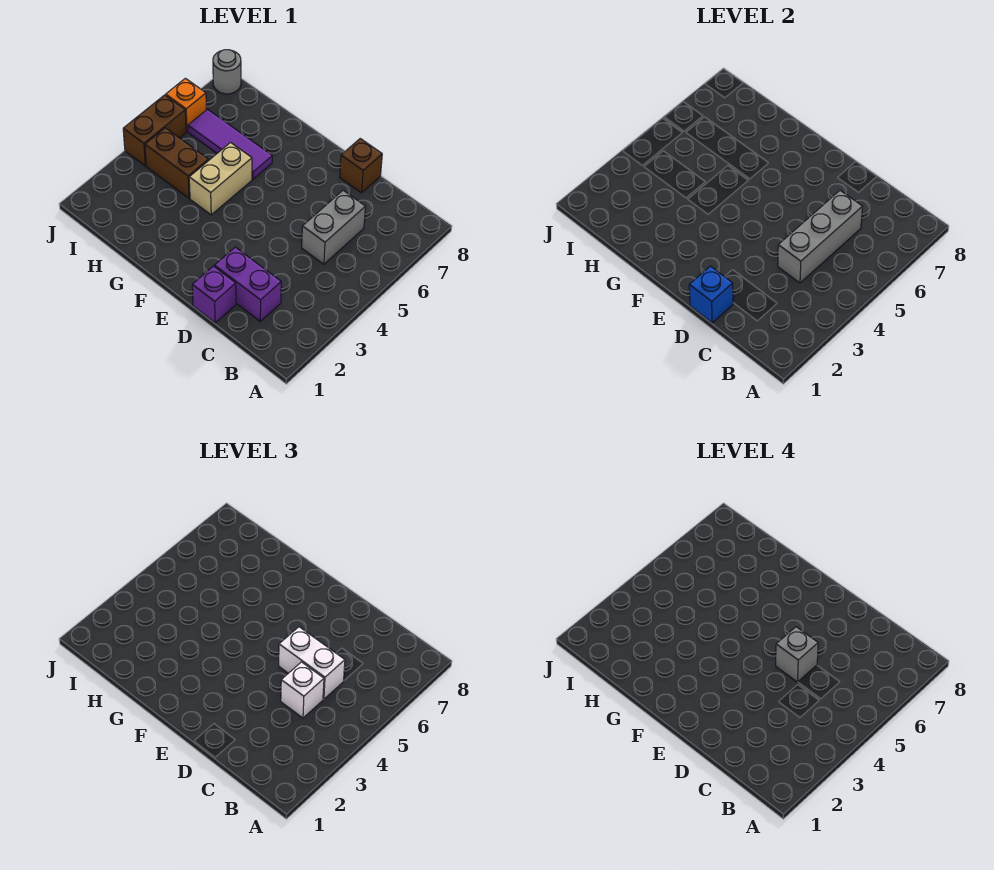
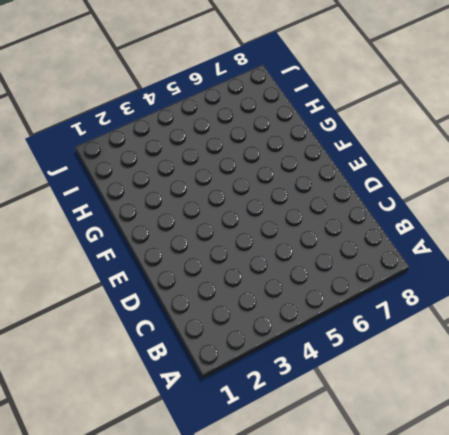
none -> purple 1x2 brick [214,247,281,321]
none -> grey 1x2 brick [302,191,365,264]
none -> purple 1x1 brick [192,266,236,323]

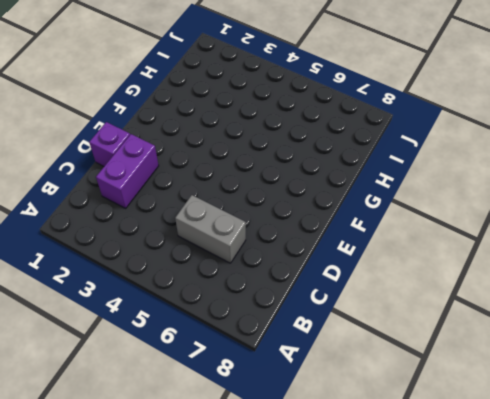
none -> brown 1x1 brick [340,139,382,193]
none -> tan 1x2 brick [189,143,252,215]
none -> purple 1x3 tile [188,109,272,179]

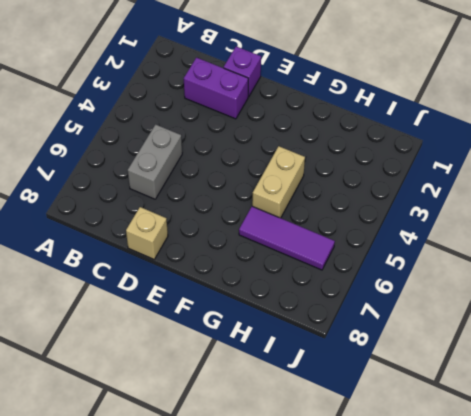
tan 1x1 brick [126,207,168,259] -> brown 1x1 brick [340,139,382,193]
none -> brown 1x2 brick [145,128,208,198]
none -> brown 1x2 brick [123,95,186,166]
none -> orange 1x1 brick [166,78,206,132]

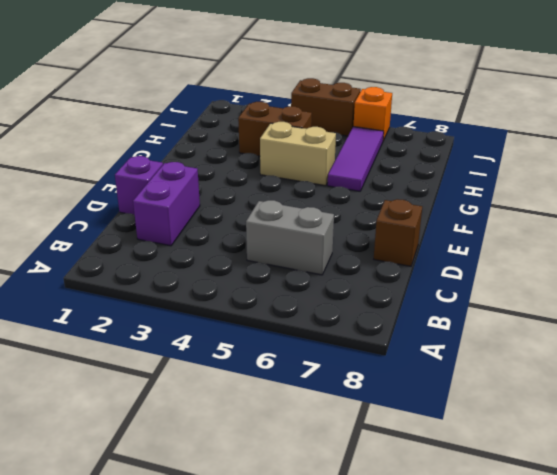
brown 1x2 brick [238,102,312,156] -> brown 1x2 brick turned to [145,128,208,198]
none -> grey 1x1 round brick [213,50,241,94]
none -> grey 1x3 brick [778,191,862,283]
none -> blue 1x1 brick [689,266,733,323]

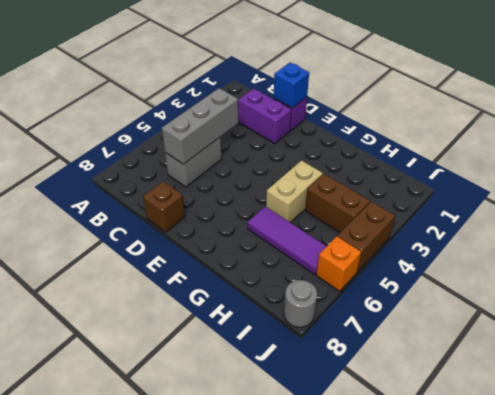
none -> white 1x1 brick [281,662,324,718]
none -> white 1x2 brick [279,627,345,699]
none -> grey 1x1 brick [776,627,818,682]

